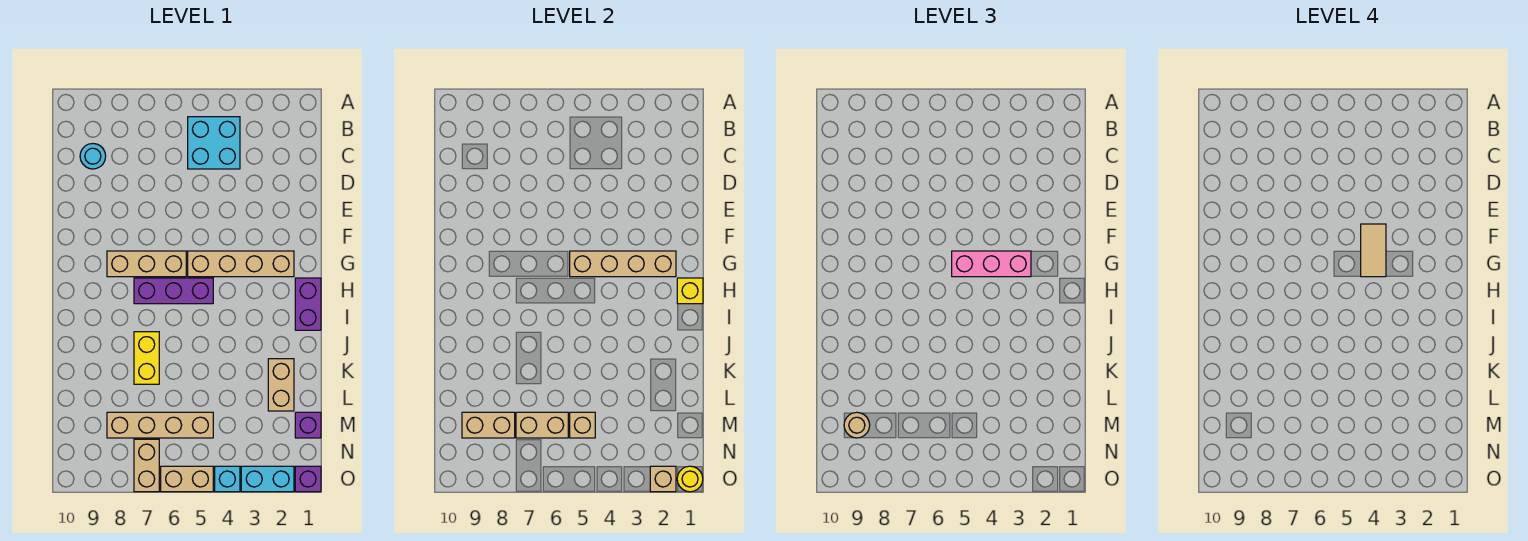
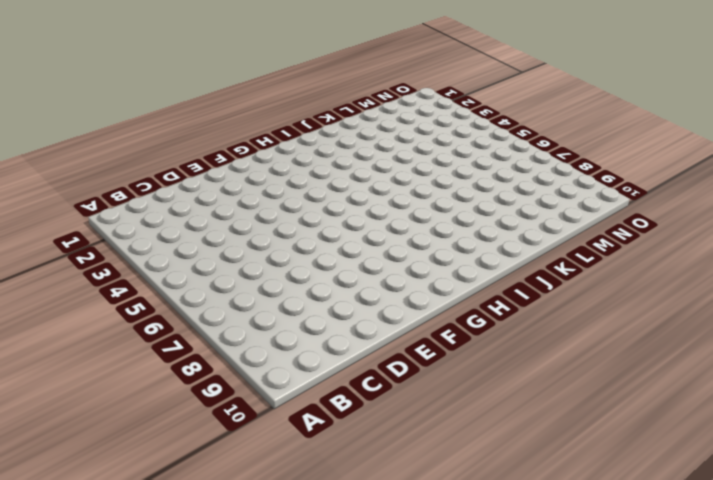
none -> cyan 2x2 brick [188,117,240,169]
none -> cyan 1x1 round brick [80,144,106,169]
none -> tan 1x4 brick [188,251,294,277]

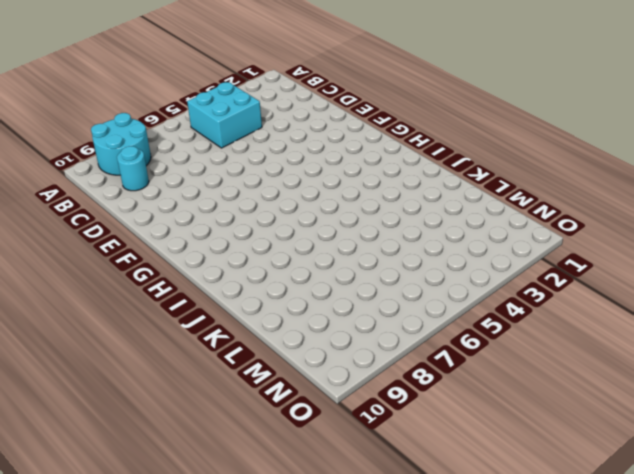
cyan 2x2 round brick [91,113,151,175] -> none
none -> tan 1x4 brick [188,251,294,277]
none -> tan 1x3 brick [107,251,186,277]
none -> purple 1x2 brick [295,278,321,330]

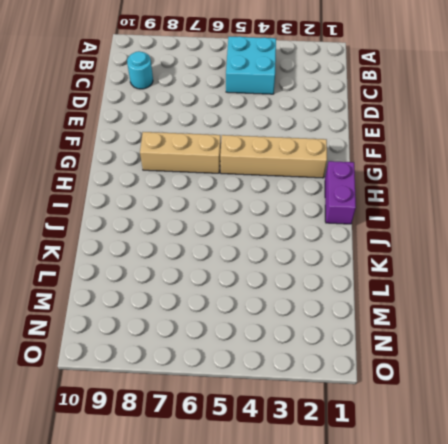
none -> purple 1x3 brick [134,278,213,304]
none -> yellow 1x2 brick [134,332,159,384]
none -> tan 1x2 brick [268,359,294,411]

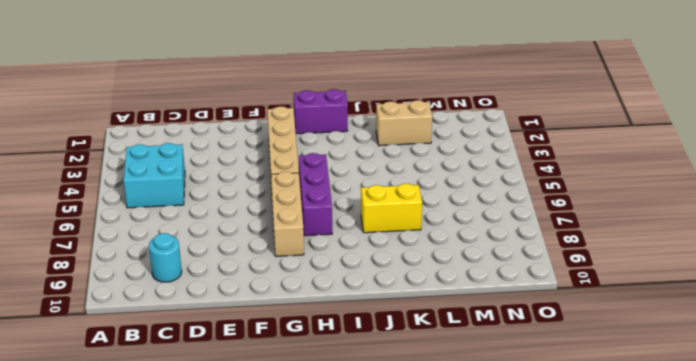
none -> purple 1x1 brick [295,412,321,438]
none -> tan 1x4 brick [107,412,213,438]
none -> tan 1x2 brick [134,439,159,492]

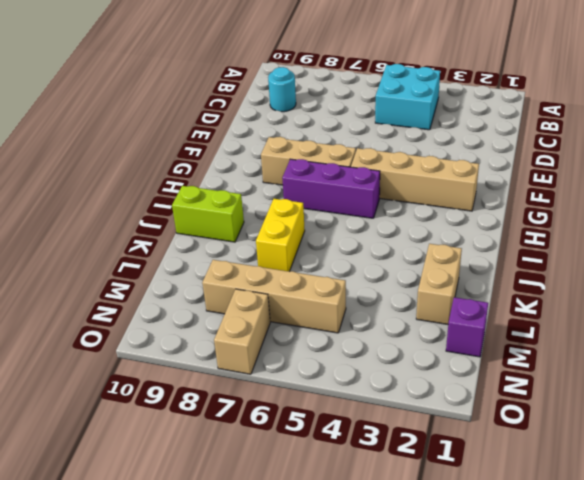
lime 1x2 brick [172,186,244,242] -> none
none -> purple 1x2 brick [295,278,321,330]
none -> purple 1x1 brick [295,466,321,492]
none -> cyan 1x2 brick [241,466,294,492]

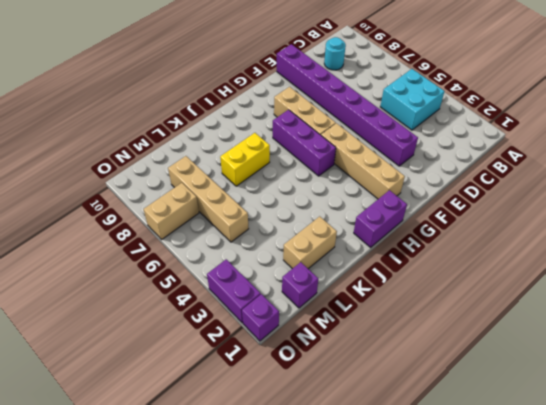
purple 1x8 brick [277,44,418,166] -> none
purple 1x2 brick [207,259,261,323] -> cyan 1x2 brick [241,466,294,492]
none -> cyan 1x1 brick [215,466,240,492]
none -> tan 1x2 brick [161,466,213,492]
none -> tan 1x4 brick [570,251,676,277]

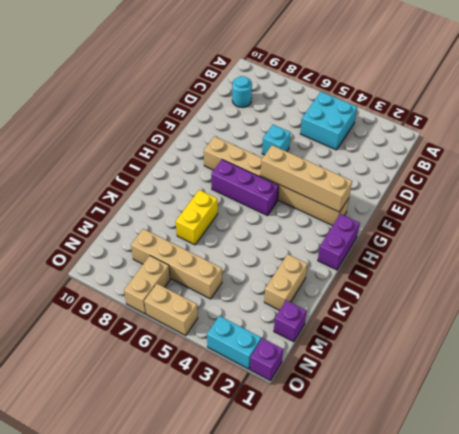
cyan 1x1 brick [262,125,291,155] -> cyan 1x1 brick moved to [215,466,240,492]
none -> yellow 1x1 brick [677,278,703,304]
none -> tan 1x1 brick [570,412,595,438]
none -> tan 1x2 brick [516,412,568,438]

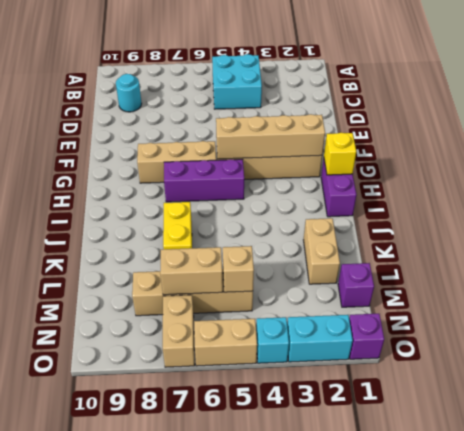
none -> tan 1x2 brick [462,412,515,438]
none -> yellow 1x1 round brick [677,466,703,492]
none -> tan 1x1 brick [650,466,676,492]

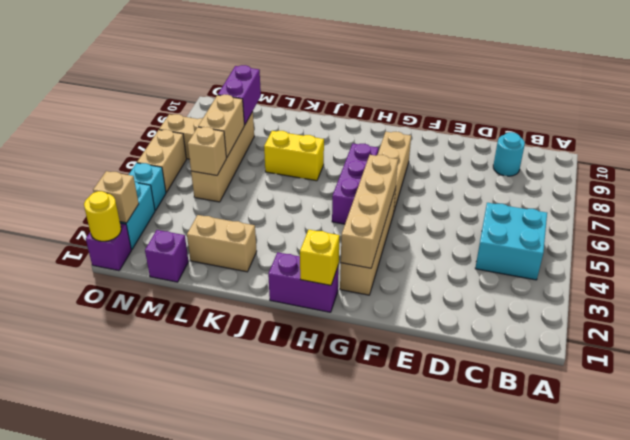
purple 1x2 brick [218,65,261,125] -> tan 1x2 brick [462,412,515,438]
none -> pink 1x3 brick [952,251,1031,277]
none -> tan 1x1 round brick [844,412,870,438]
none -> tan 1x2 tile [1361,224,1386,277]

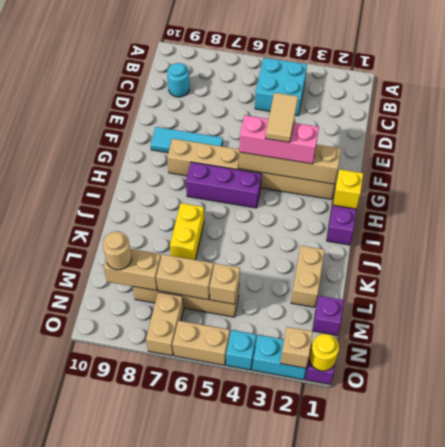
cyan 1x3 tile [151,127,223,153] -> none

